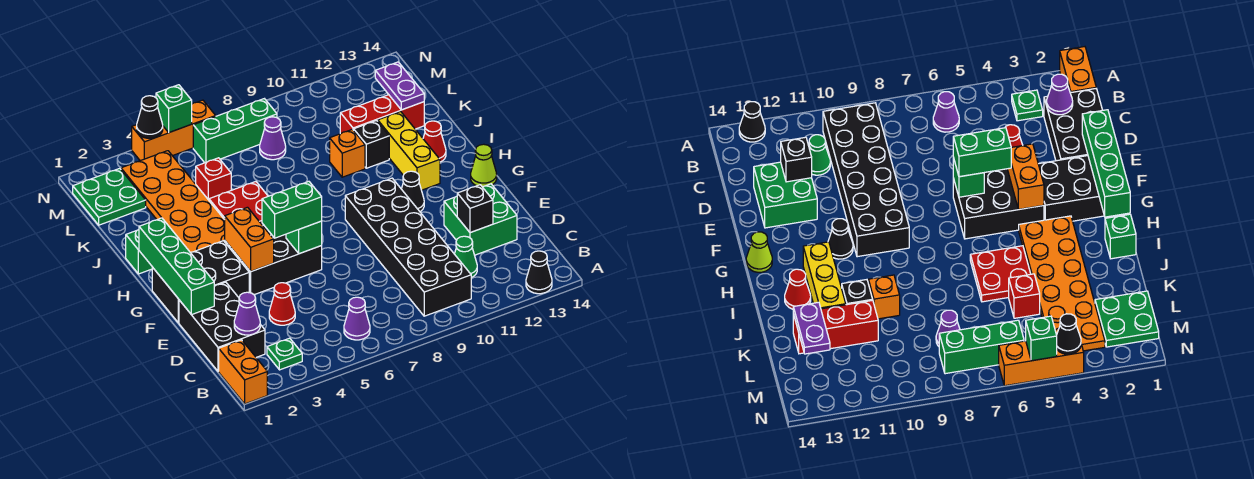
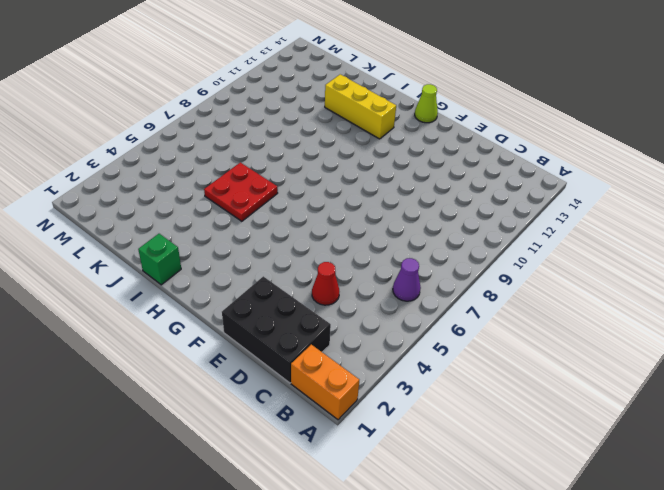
none -> black 1x1 cone [526,251,552,294]
none -> green 1x1 plate [267,338,302,370]
none -> black 2x6 brick [345,178,471,316]
none -> green 1x1 cone [455,236,477,278]

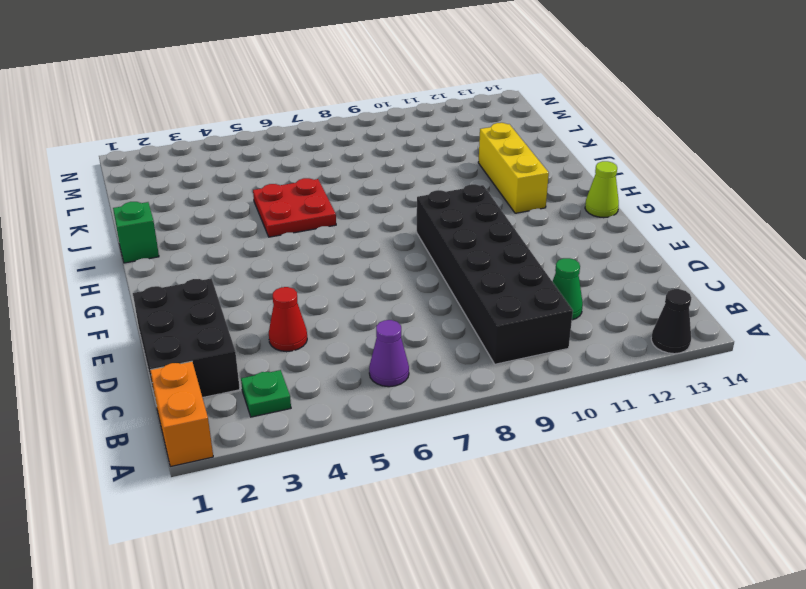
none -> green 2x2 brick [444,184,517,255]
none -> black 2x3 brick [152,241,249,323]
none -> black 2x3 brick [225,225,322,295]
none -> black 1x1 cone [402,171,424,211]

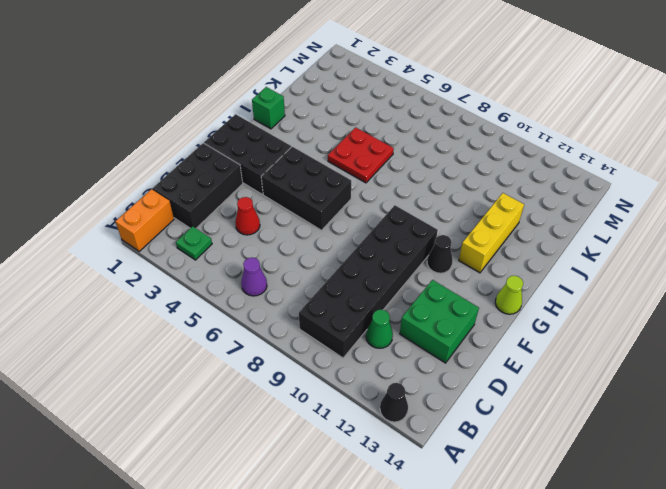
none -> orange 2x6 plate [121,151,225,252]
none -> red 1x1 cone [423,121,446,162]
none -> orange 1x1 brick [330,129,365,177]
none -> black 1x1 brick [354,121,389,168]

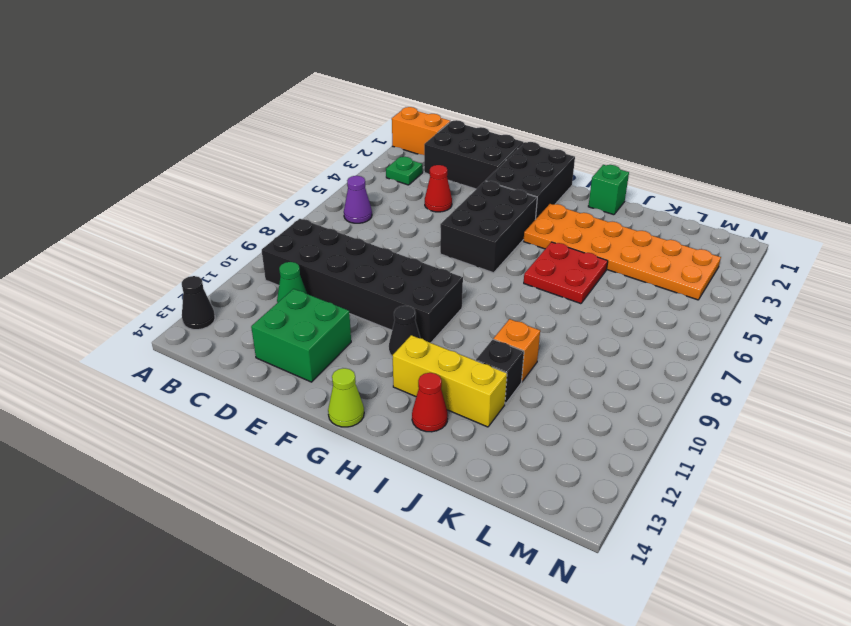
none -> red 1x1 brick [196,158,231,200]
none -> red 1x3 brick [340,95,424,134]
none -> green 2x2 plate [73,168,146,225]
none -> purple 1x1 cone [260,117,286,160]

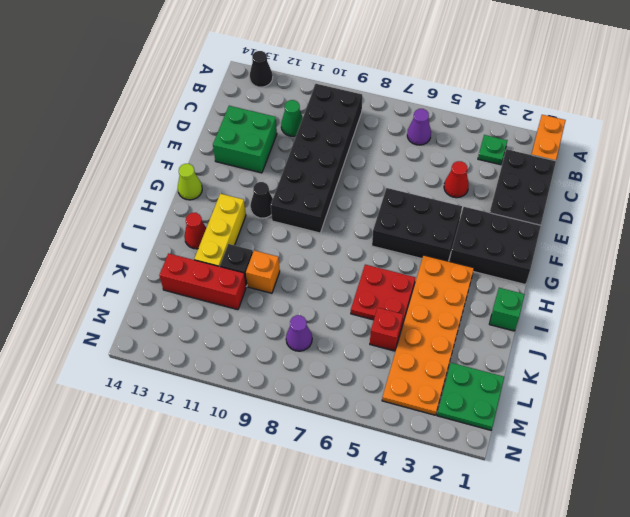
none -> green 1x3 brick [193,99,277,163]
none -> orange 1x3 brick [132,100,216,161]
none -> purple 1x1 cone [234,292,260,335]
none -> black 1x1 brick [457,185,493,233]

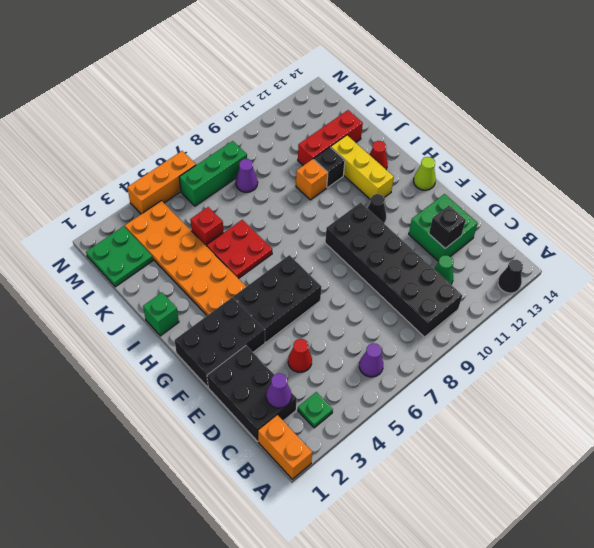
none -> green 1x4 brick [139,218,214,315]
none -> orange 1x2 brick [225,207,274,272]
none -> green 1x1 brick [286,221,322,254]
none -> purple 1x2 plate [375,62,424,110]

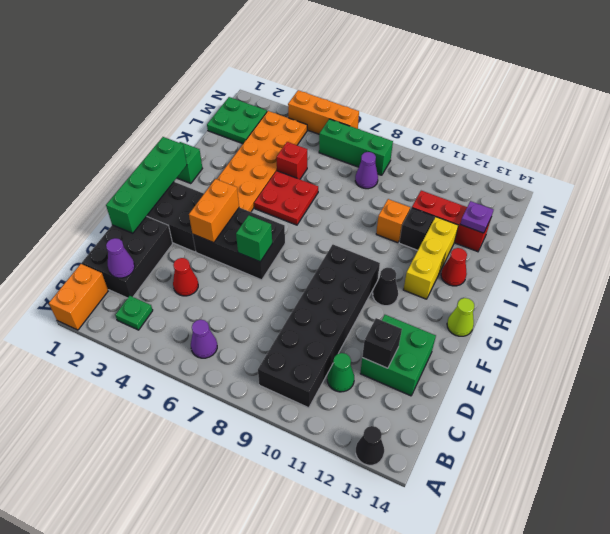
purple 1x1 plate [460,201,493,233] -> purple 1x2 plate [375,62,424,110]
none -> black 1x1 cone [137,96,163,138]
none -> green 1x1 brick [156,85,192,133]
none -> green 1x2 brick [262,181,322,238]

